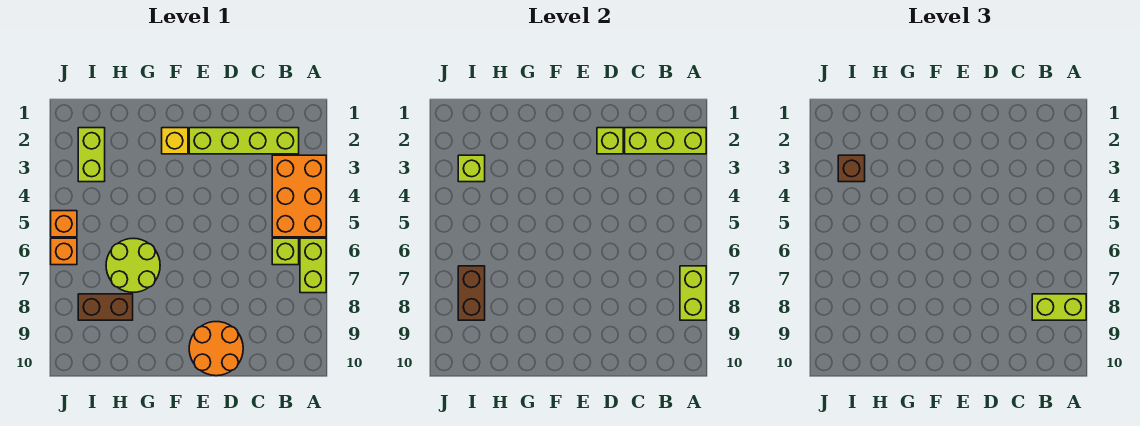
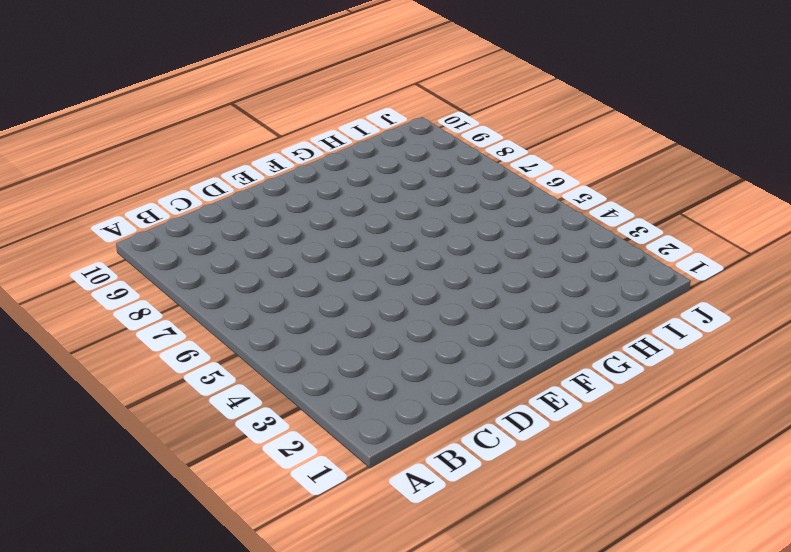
none -> orange 2x3 brick [272,155,326,237]
none -> lime 1x2 brick [300,238,326,293]
none -> lime 1x4 brick [189,128,299,154]

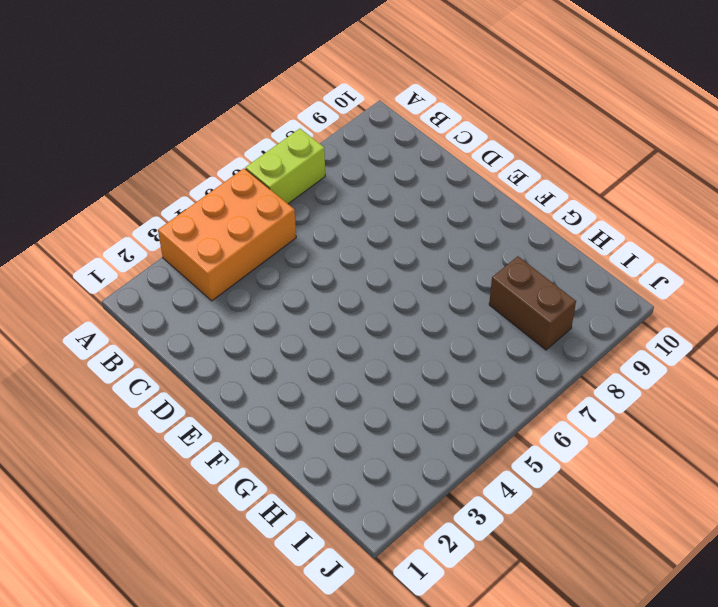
none -> lime 1x4 brick [189,128,299,154]
none -> lime 1x1 brick [272,238,299,265]
none -> orange 2x2 round brick [189,322,243,376]

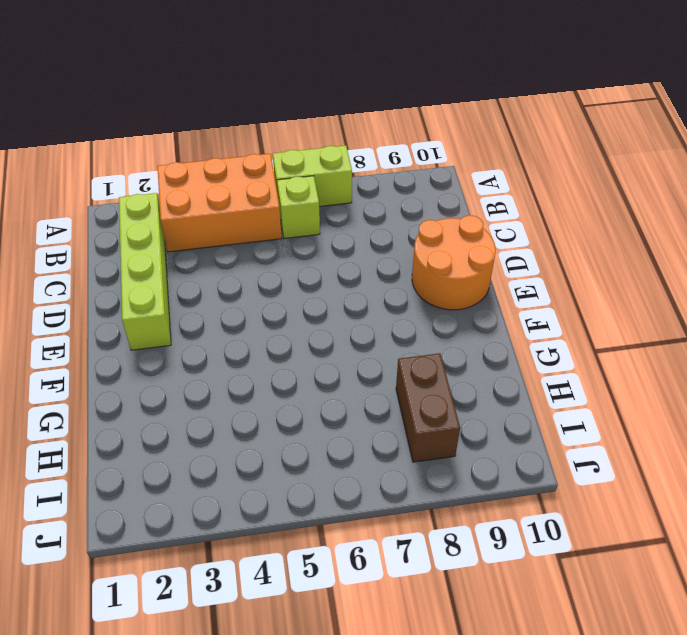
none -> yellow 1x1 brick [162,128,188,154]
none -> lime 2x2 round brick [106,238,160,292]
none -> lime 1x2 brick [78,128,105,182]

